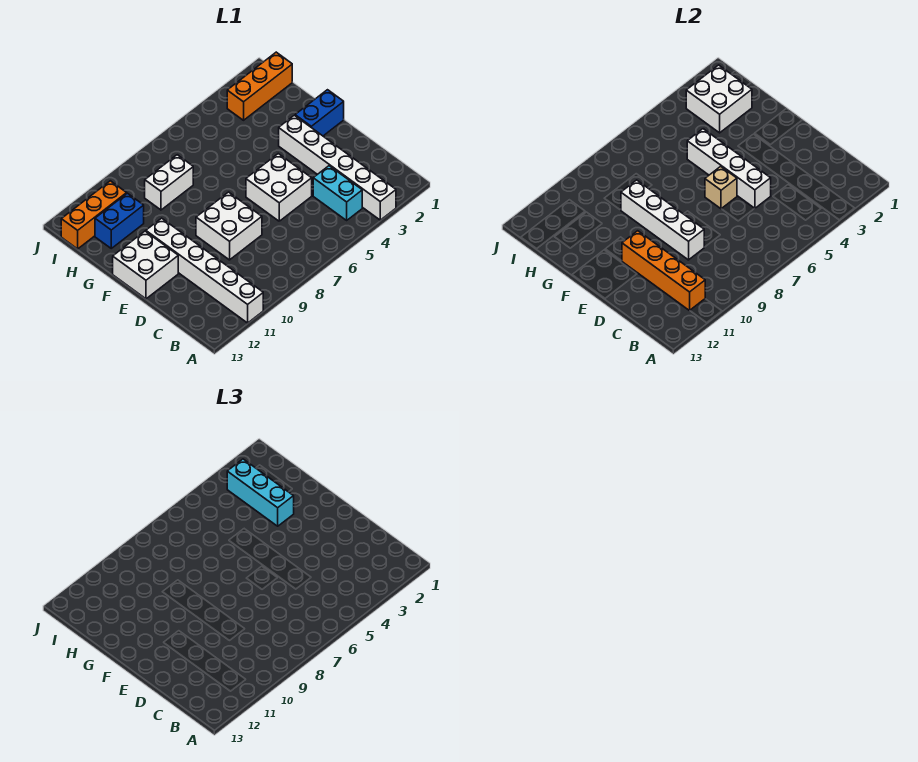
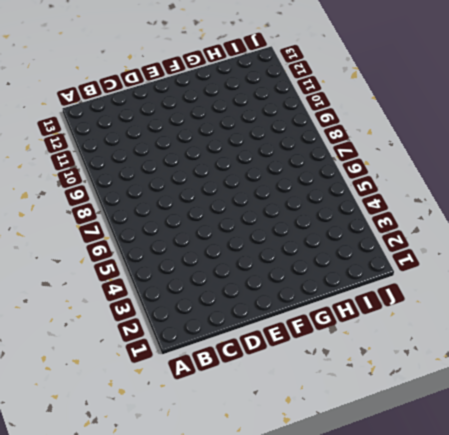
none -> white 1x6 brick [279,115,396,220]
none -> white 1x6 brick [146,218,263,323]
none -> cyan 1x2 brick [313,166,362,220]

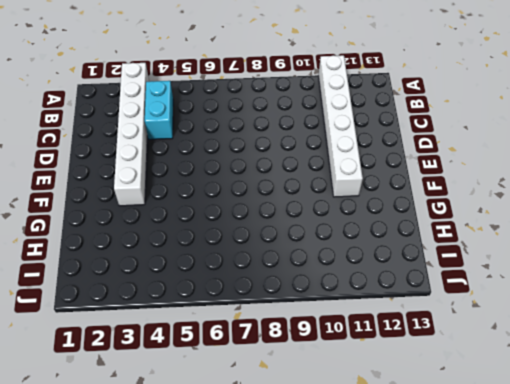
none -> white 2x2 brick [246,154,312,221]
none -> white 2x2 brick [196,192,262,260]
none -> white 2x2 brick [113,231,178,299]

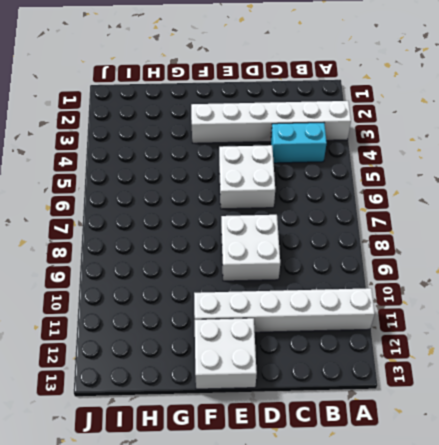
none -> blue 1x2 brick [295,90,344,136]
none -> white 1x2 brick [145,155,193,210]
none -> blue 1x2 brick [95,193,144,248]

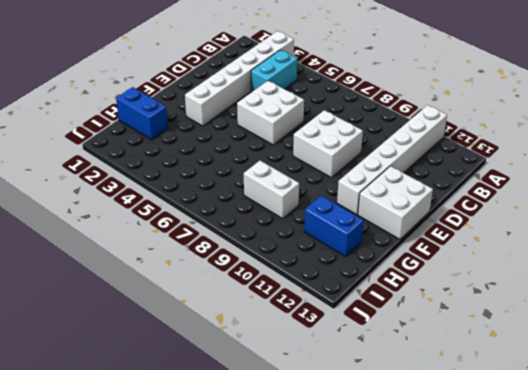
blue 1x2 brick [116,87,168,140] -> blue 1x2 brick moved to [295,90,344,136]
none -> orange 1x3 brick [227,52,292,120]
none -> orange 1x3 brick [61,181,127,249]
none -> orange 1x4 brick [622,231,705,311]

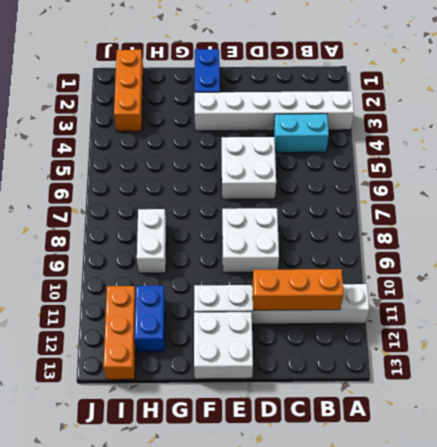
orange 1x3 brick [252,269,343,310] -> orange 1x4 brick [622,231,705,311]
none -> white 1x4 brick [687,129,771,209]
none -> white 1x4 brick [621,180,704,260]
none -> tan 1x1 brick [705,166,737,209]

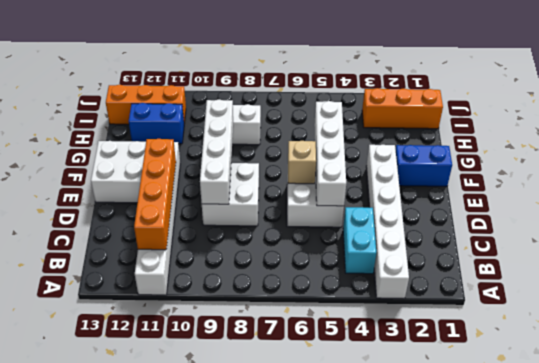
none -> white 2x2 brick [686,65,752,133]
none -> cyan 1x3 brick [227,459,294,526]

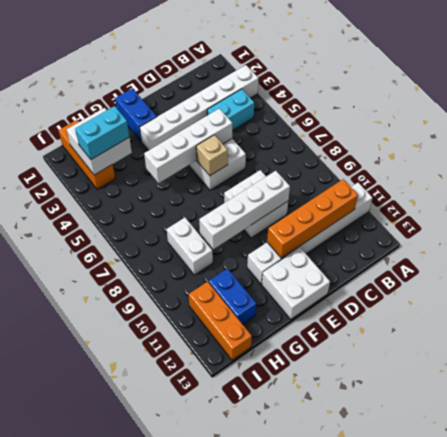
cyan 1x2 brick [75,106,129,159] -> cyan 1x3 brick [227,459,294,526]

